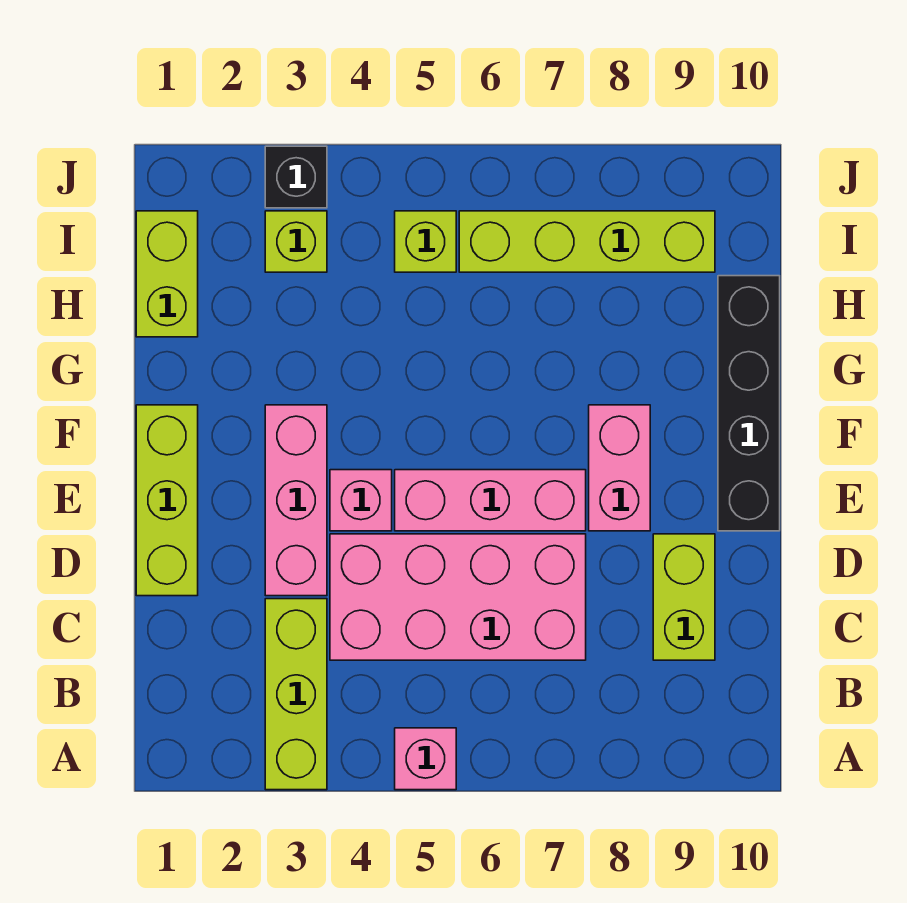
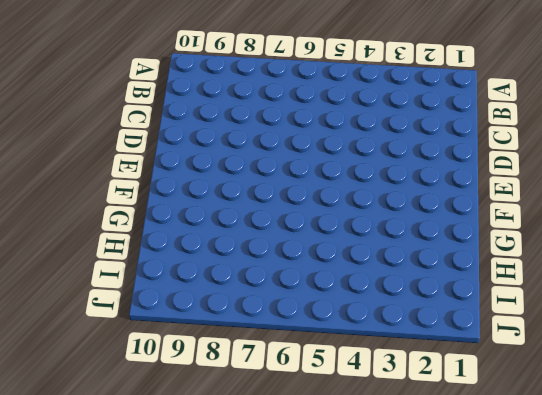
none -> lime 1x3 brick [265,599,327,790]
none -> pink 1x1 brick [395,728,456,790]
none -> pink 2x4 brick [330,534,586,660]

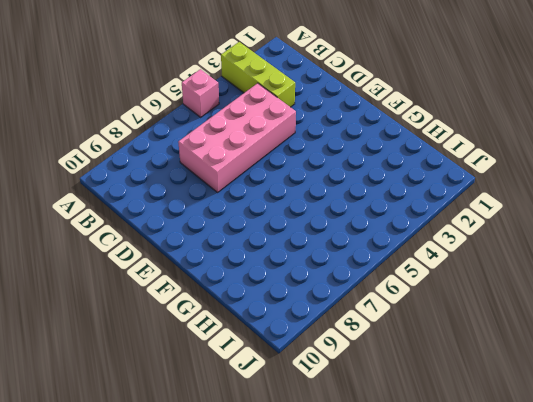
none -> lime 1x2 brick [653,534,715,660]
none -> lime 1x3 brick [136,405,198,596]
none -> pink 1x3 brick [265,405,327,596]

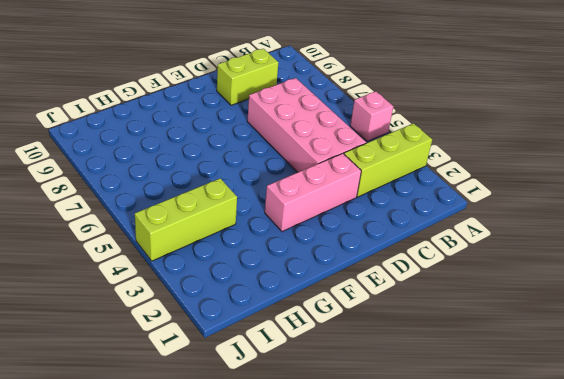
lime 1x3 brick [135,178,237,261] -> lime 1x3 brick moved to [136,405,198,596]
none -> pink 1x1 brick [330,470,392,531]
none -> pink 1x3 brick [395,470,586,531]
none -> pink 1x2 brick [589,405,650,531]

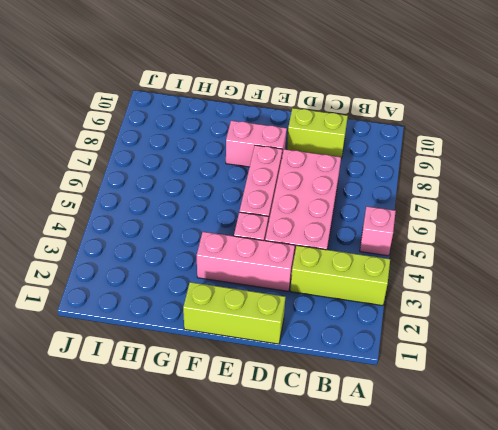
none -> black 1x4 brick [718,276,780,531]
none -> lime 1x2 brick [136,211,198,337]
none -> lime 1x1 brick [265,211,327,272]

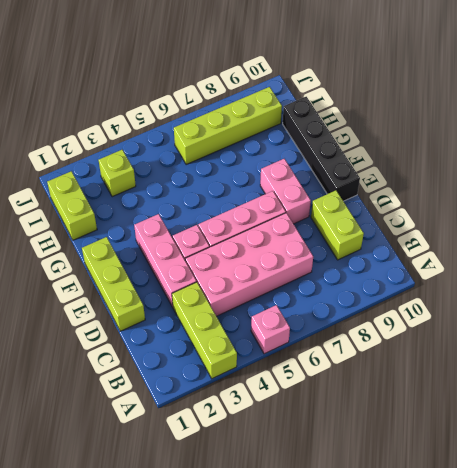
none -> lime 1x1 brick [395,211,456,272]
none -> black 1x1 brick [265,146,327,208]

